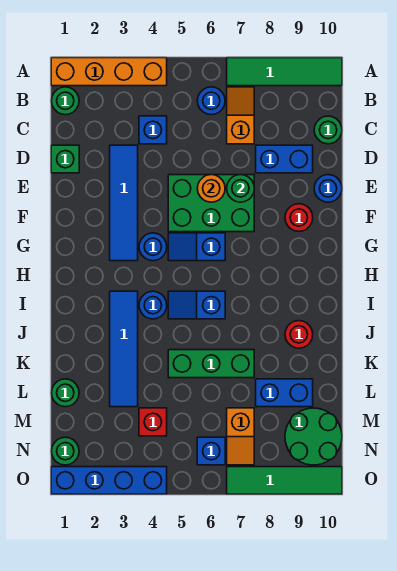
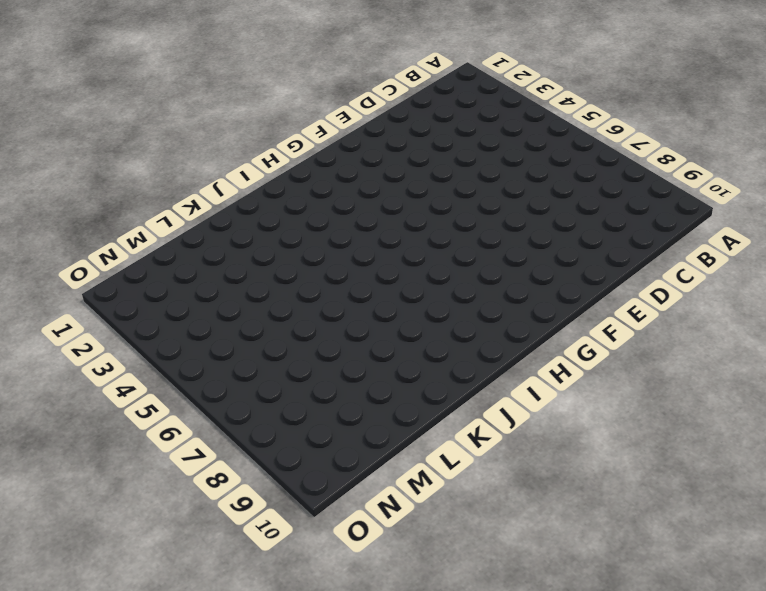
none -> orange 1x4 brick [51,58,167,86]
none -> green 1x4 tile [227,58,342,86]
none -> green 1x1 round brick [51,87,79,115]
none -> blue 1x1 round brick [197,87,225,115]

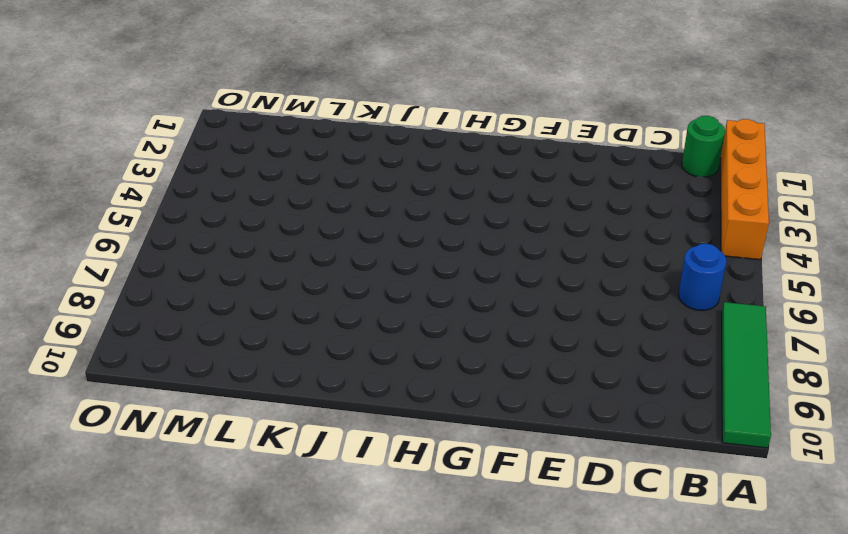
none -> orange 1x2 slope [227,87,254,144]
none -> blue 1x1 brick [139,116,167,144]
none -> green 1x1 round brick [314,116,342,144]
none -> green 1x1 brick [51,145,79,173]

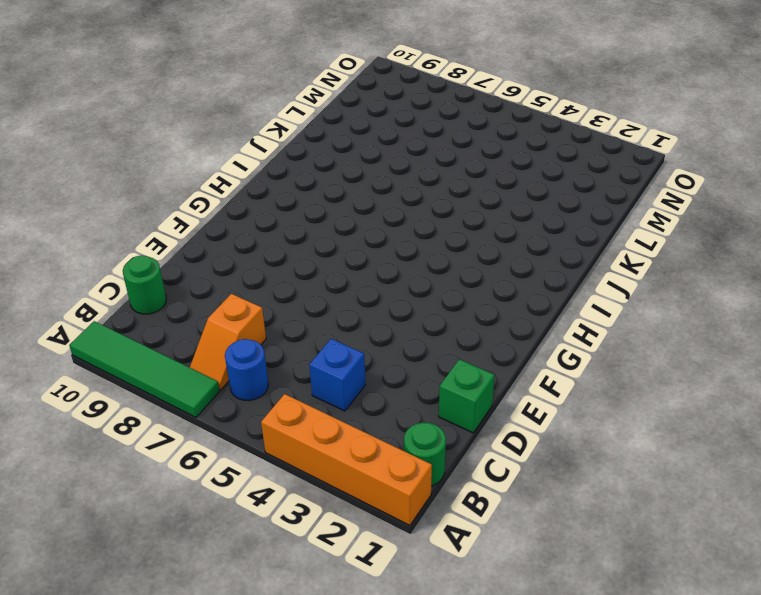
none -> blue 1x4 tile [110,145,138,261]
none -> blue 1x2 brick [256,145,313,173]
none -> green 2x3 brick [168,175,254,232]
none -> blue 1x1 round brick [314,175,342,202]

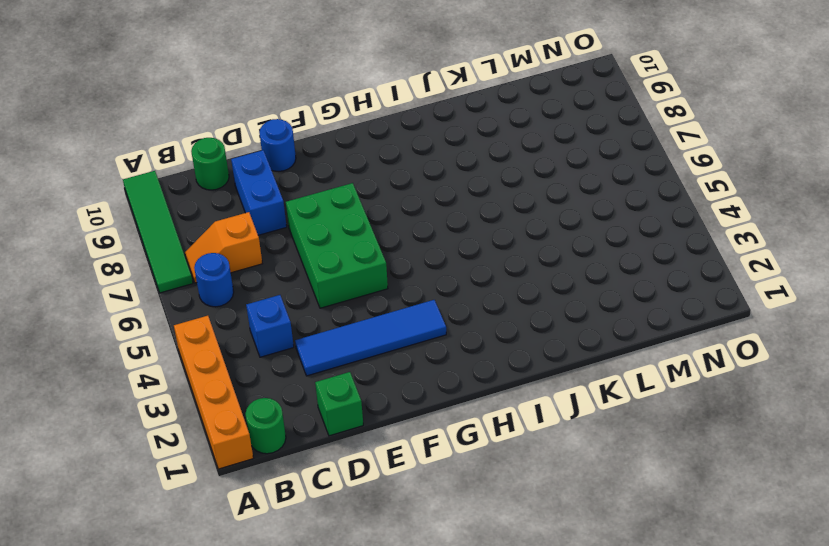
none -> red 1x1 round brick [285,204,313,231]
none -> blue 1x1 round brick [139,233,167,261]
none -> blue 1x2 slope [168,233,225,261]
none -> blue 1x4 tile [110,291,138,407]

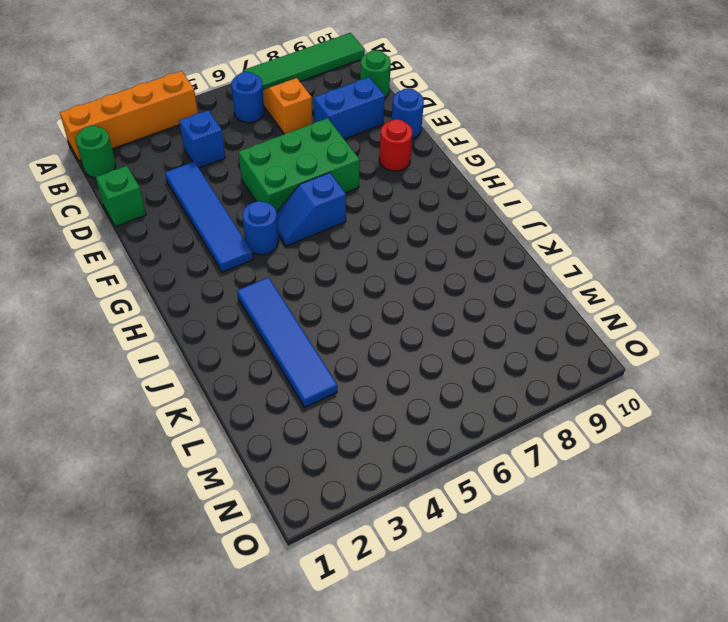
none -> blue 1x1 round brick [139,291,167,319]
none -> blue 1x2 slope [168,291,225,319]
none -> red 1x1 round brick [285,321,313,348]
none -> green 1x3 brick [168,350,254,378]

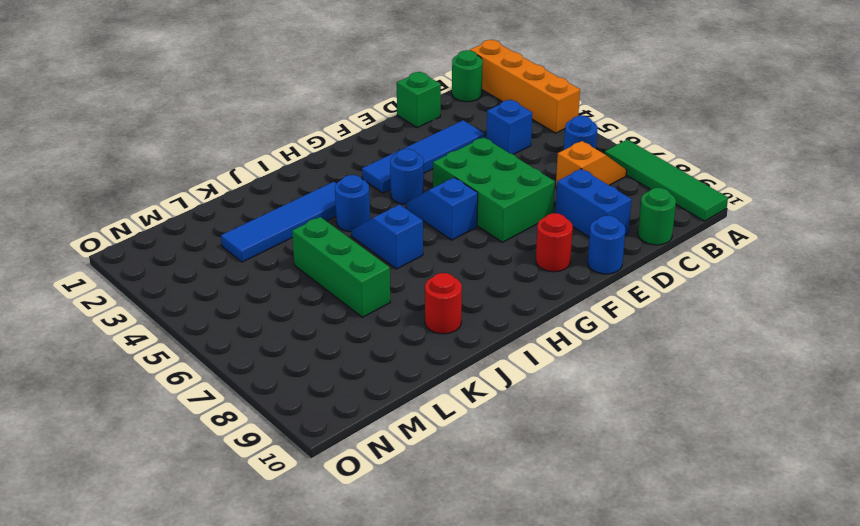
none -> green 1x1 round brick [51,379,79,407]
none -> blue 1x2 brick [256,379,313,407]
none -> red 1x1 brick [139,408,167,436]
none -> orange 1x2 slope [227,408,254,465]

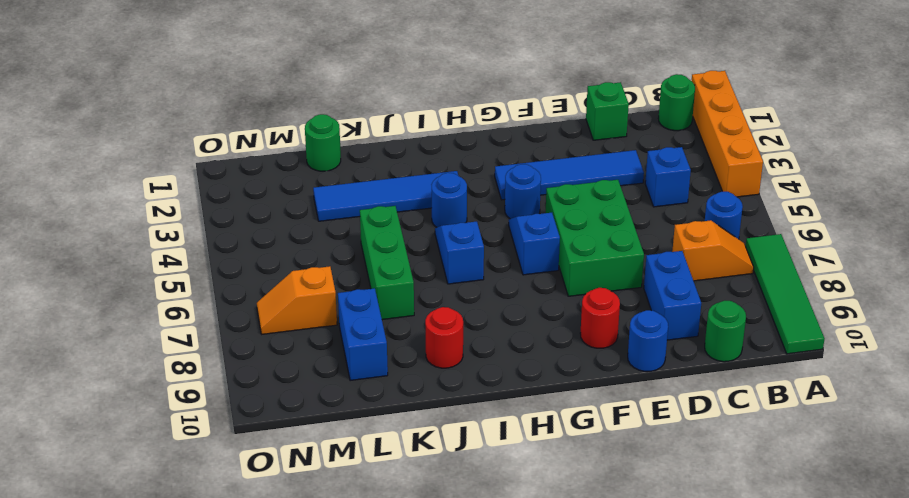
none -> red 1x1 brick [139,408,167,436]
none -> green 2x2 round brick [285,408,342,465]
none -> green 1x1 round brick [51,437,79,465]
none -> blue 1x1 brick [197,437,225,465]

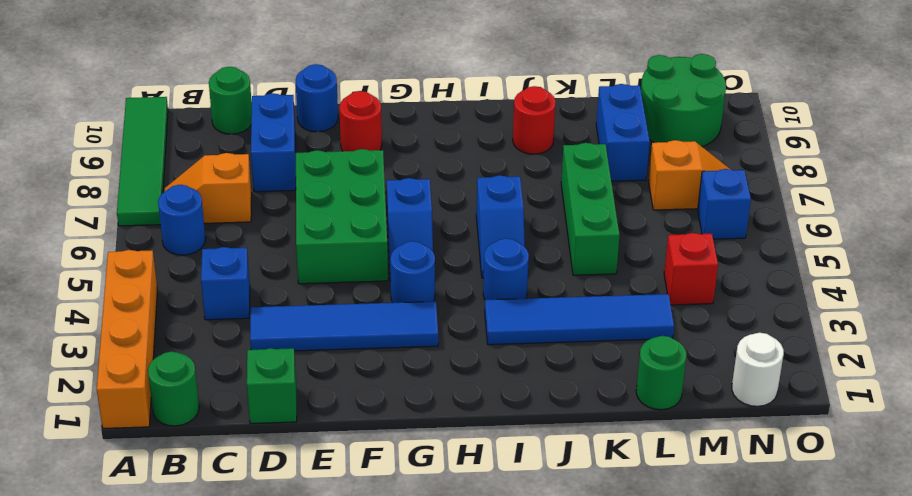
white 1x1 round brick [732,333,784,406] -> green 1x1 round brick [51,437,79,465]
none -> blue 1x4 brick [51,467,167,494]
none -> green 1x4 tile [227,467,342,494]
none -> orange 1x1 round brick [197,175,225,202]
none -> green 1x1 round brick [227,175,254,202]

